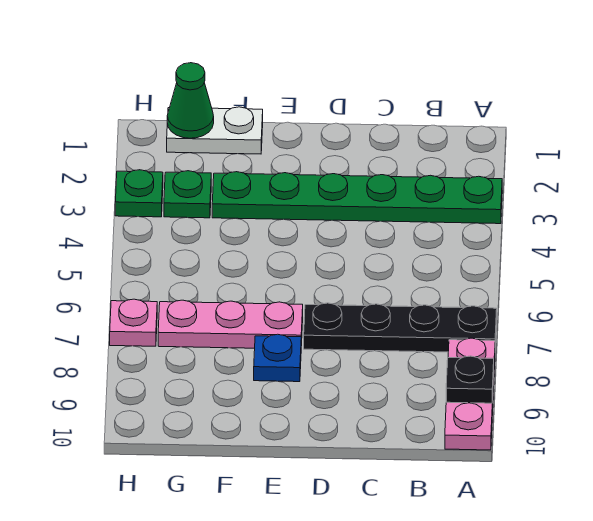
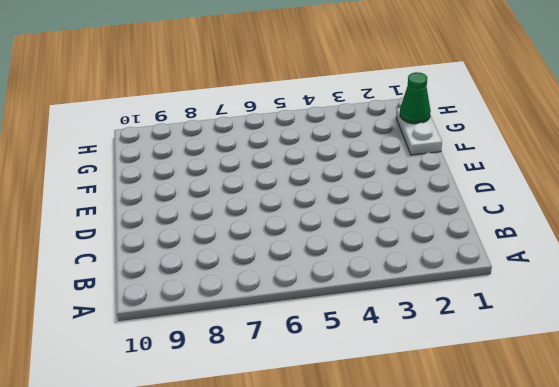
none -> green 1x6 plate [212,172,502,224]
none -> black 1x4 plate [304,303,497,352]

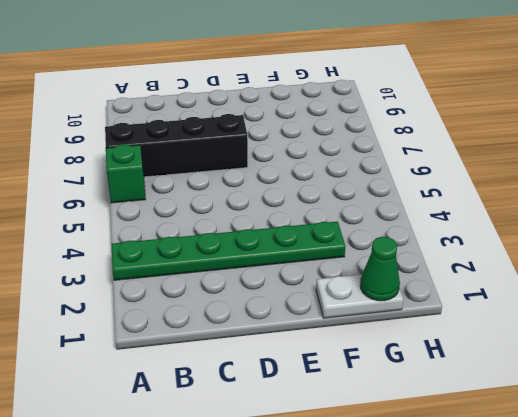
green 1x1 brick [106,144,145,203] -> none
black 1x4 brick [105,114,248,177] -> black 1x4 plate [304,303,497,352]
none -> pink 1x3 plate [445,338,495,450]
none -> pink 1x3 plate [158,300,303,348]

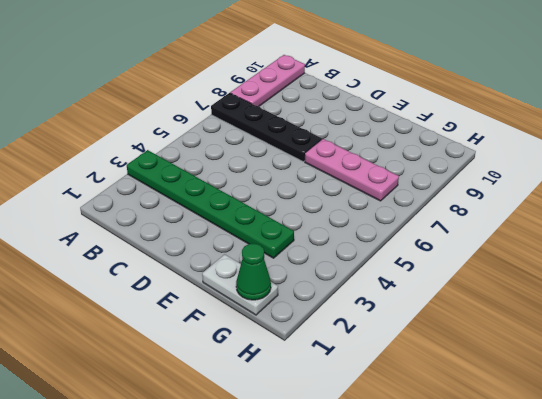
none -> blue 1x1 plate [254,334,301,382]
none -> green 1x1 plate [164,171,211,218]

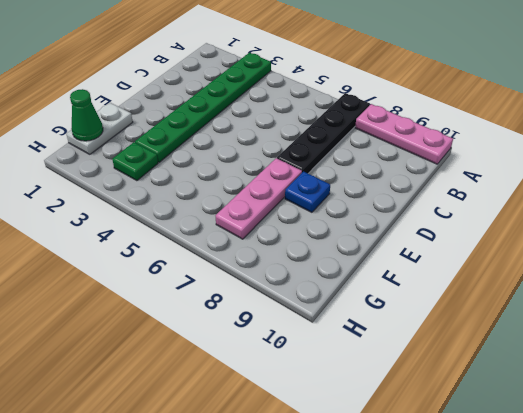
none -> green 1x1 plate [115,170,163,217]
none -> pink 1x1 plate [110,299,157,346]

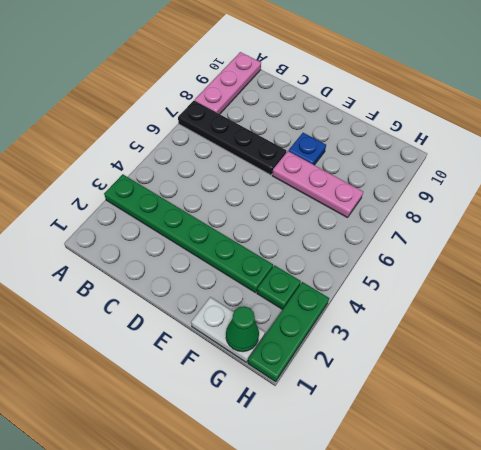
green 1x3 plate [248,282,329,382] -> green 1x1 plate [115,170,163,217]
none -> pink 1x1 plate [110,299,157,346]
none -> black 1x1 plate [446,356,494,403]

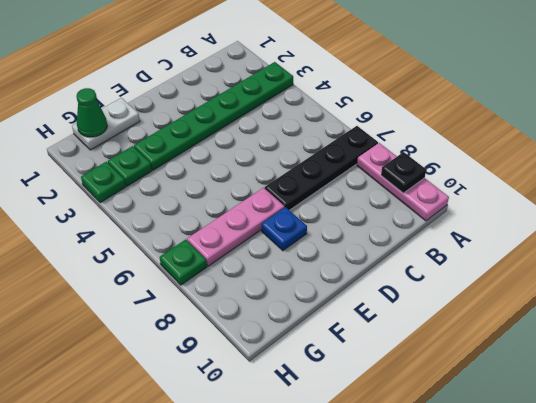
green 1x1 plate [160,239,207,285] -> pink 1x1 plate [110,299,157,346]

